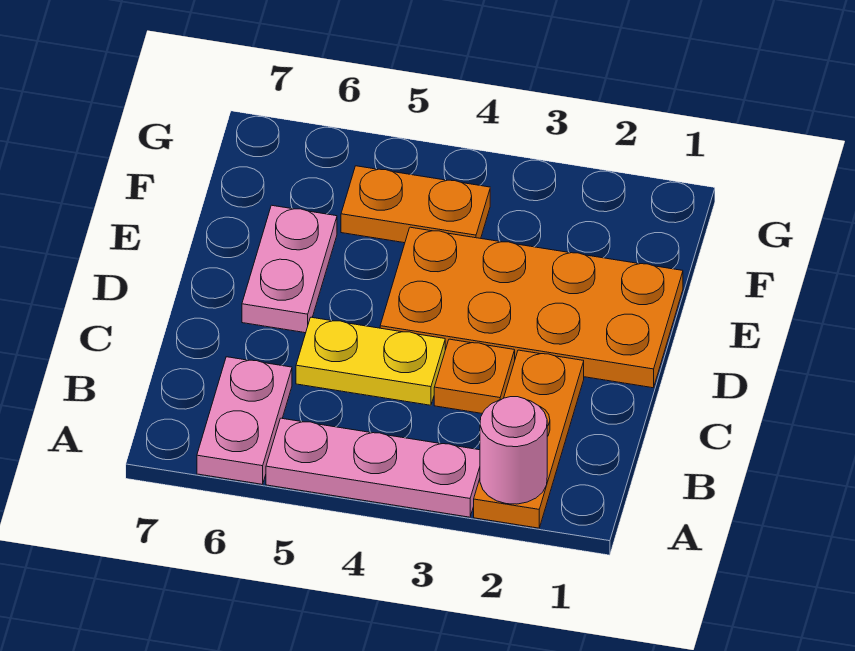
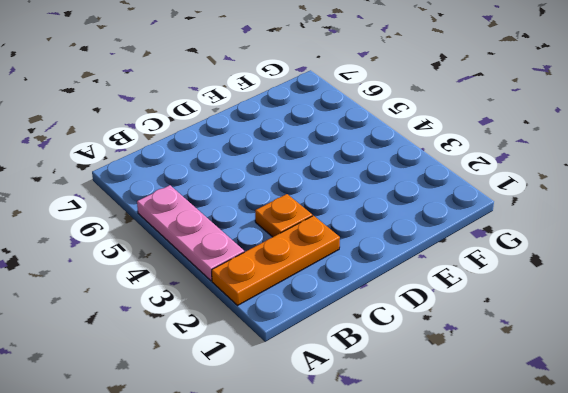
none -> pink 1x2 plate [197,357,292,484]
none -> yellow 1x2 plate [296,317,445,405]

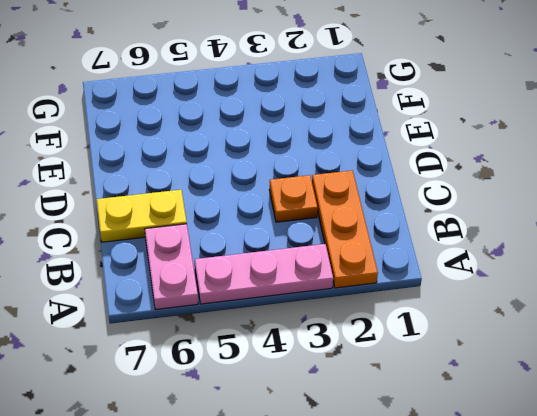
yellow 1x2 plate [97,190,187,242] -> yellow 1x2 plate moved to [296,317,445,405]
none -> orange 2x4 plate [380,227,683,388]
none -> pink 1x2 plate [242,205,337,333]

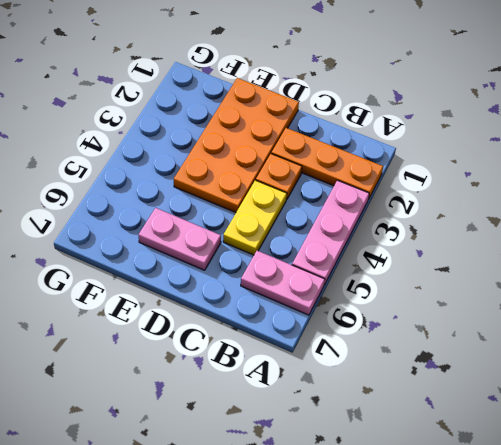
none -> orange 1x2 plate [341,166,490,243]
none -> pink 1x1 round brick [480,397,547,504]

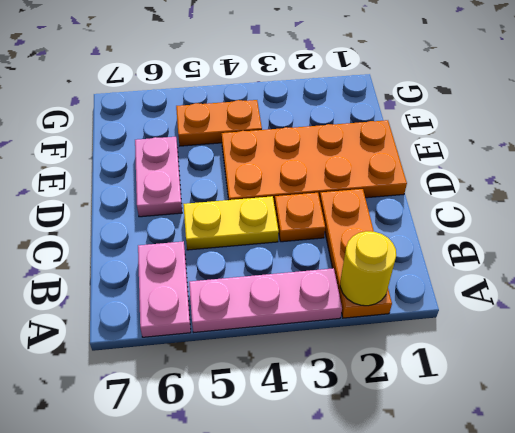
yellow 1x1 round brick [340,231,396,306] -> pink 1x1 round brick [480,397,547,504]

